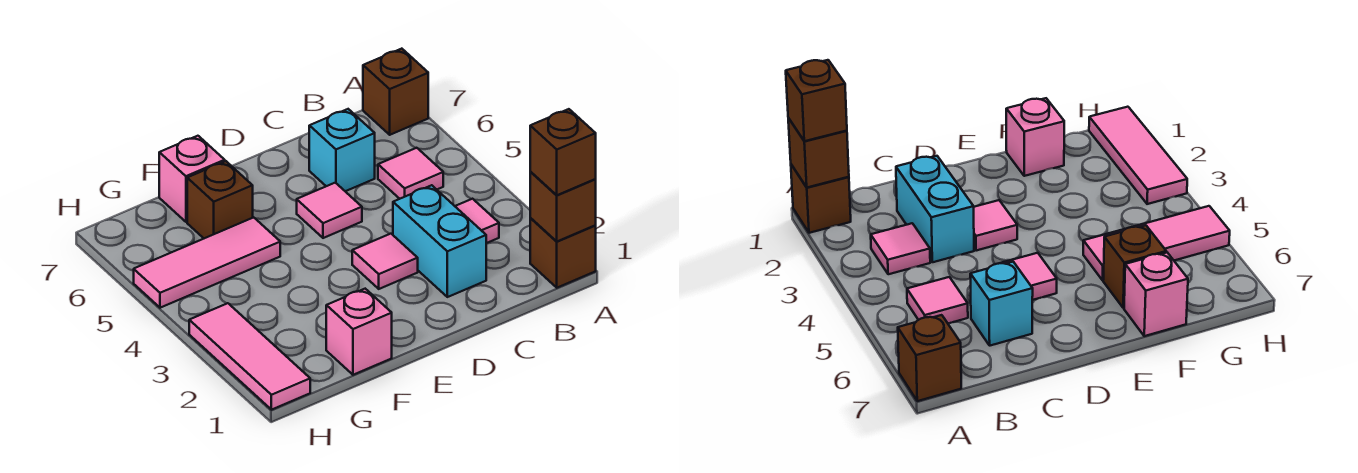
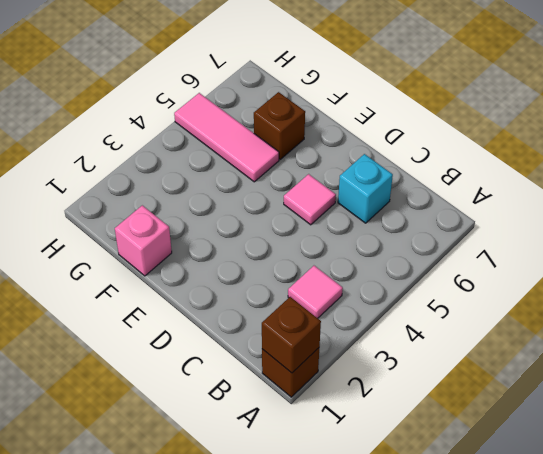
none -> brown 1x1 brick [363,49,428,135]
none -> pink 1x1 tile [378,148,443,199]
none -> cyan 1x2 brick [393,185,486,297]

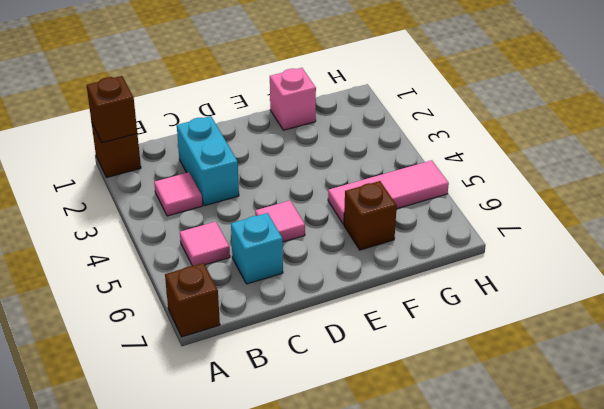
none -> pink 1x1 tile [352,234,418,289]
none -> pink 1x1 brick [159,136,225,222]
none -> pink 1x3 tile [189,303,310,410]

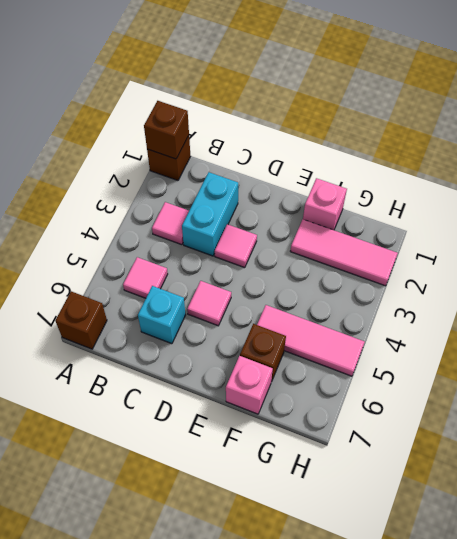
pink 1x3 tile [290,220,398,286] -> pink 1x3 tile turned to [189,303,310,410]
none -> brown 1x1 brick [530,109,596,195]

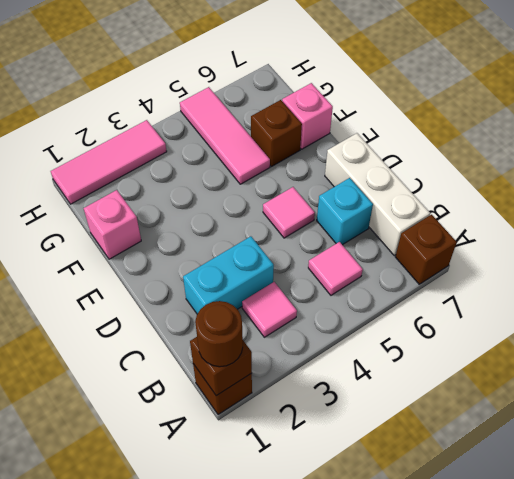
brown 1x1 round brick [195,301,243,367] -> brown 1x1 brick [530,109,596,195]
white 1x3 brick [325,133,430,255] -> none
none -> pink 1x1 tile [352,234,418,289]

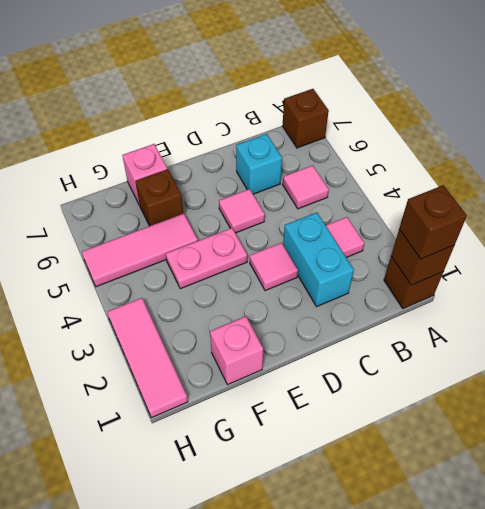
pink 1x2 plate [166,228,247,289] -> none

